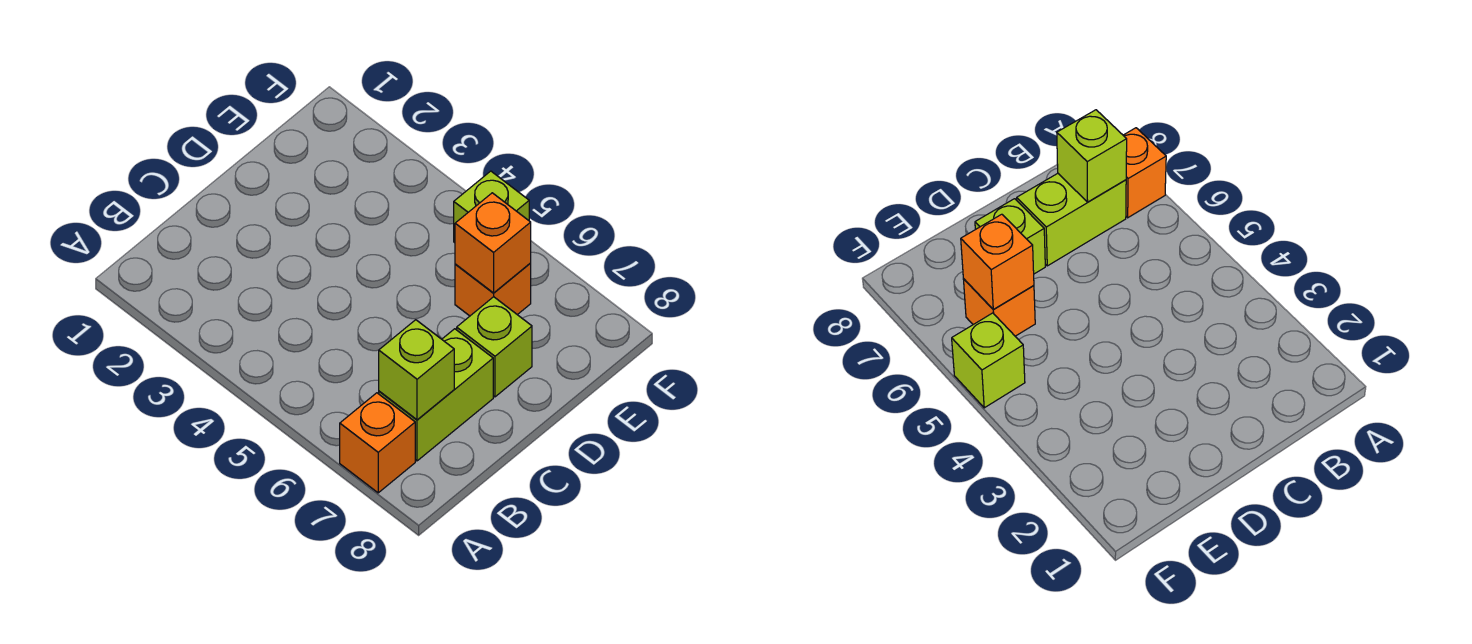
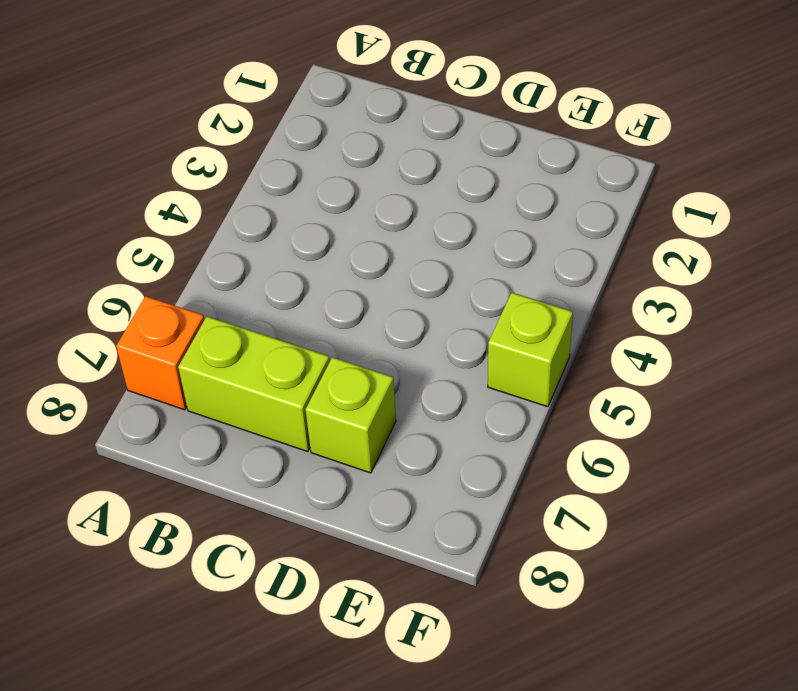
none -> orange 1x1 brick [455,263,531,316]
none -> lime 1x1 brick [379,320,454,420]

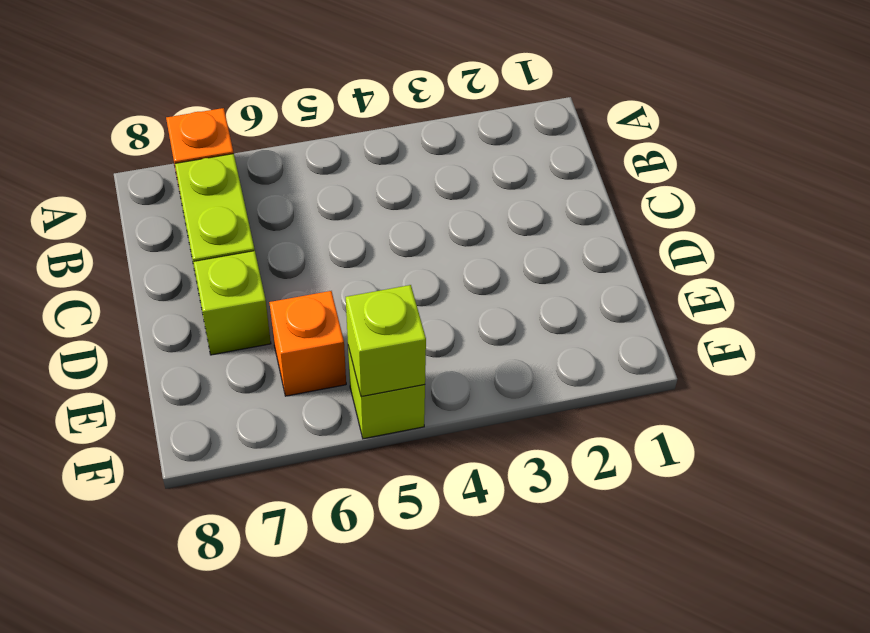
lime 1x1 brick [346,285,426,397] -> lime 1x1 brick moved to [379,320,454,420]
none -> orange 1x1 brick [455,193,531,293]

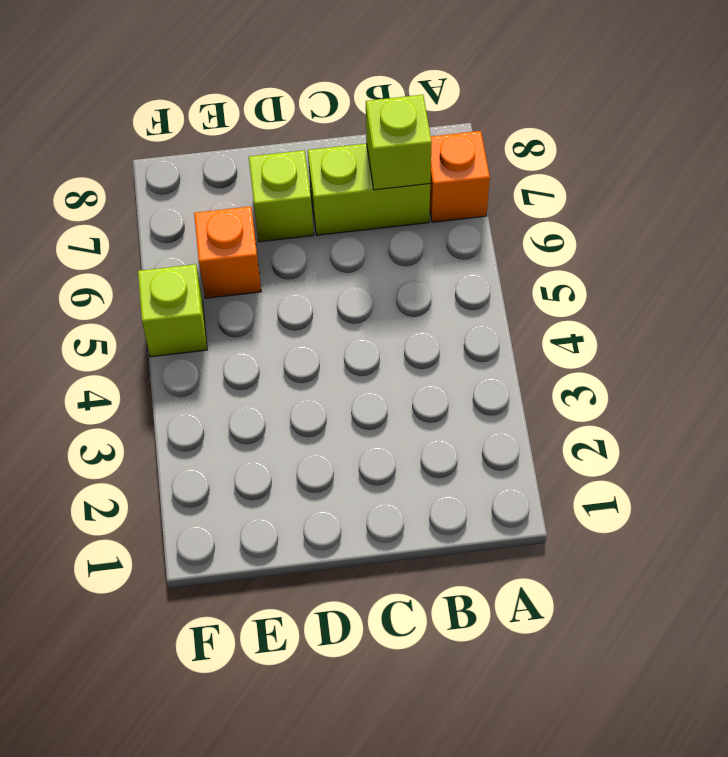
none -> orange 1x1 brick [455,193,531,293]

